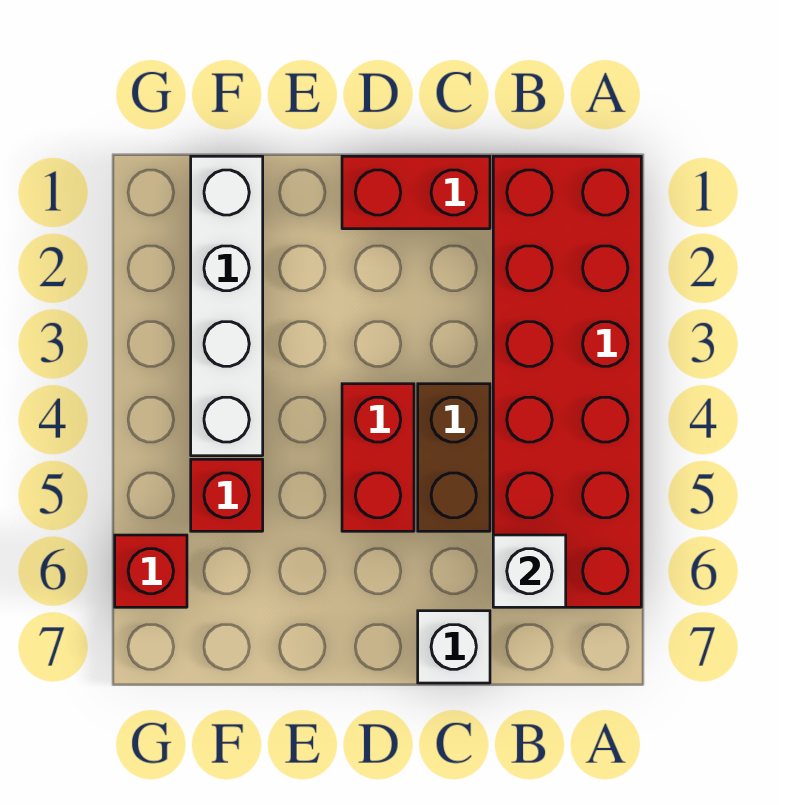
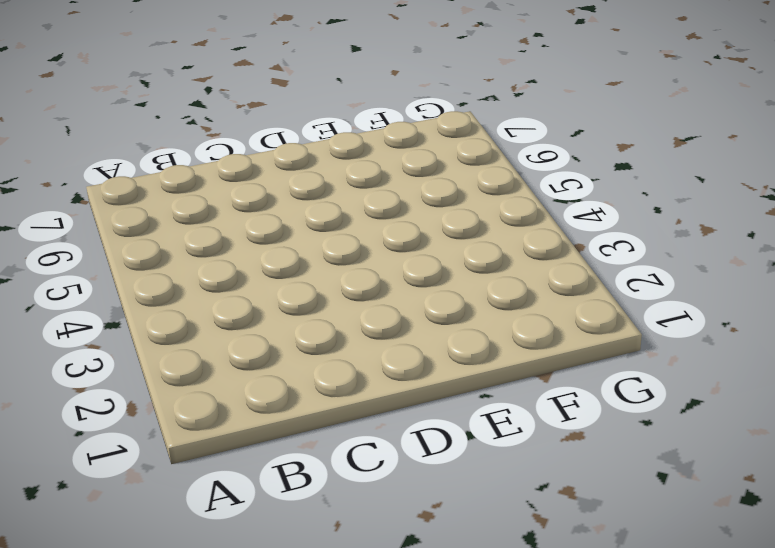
none -> red 2x6 brick [493,156,641,607]
none -> red 1x2 brick [342,156,490,229]

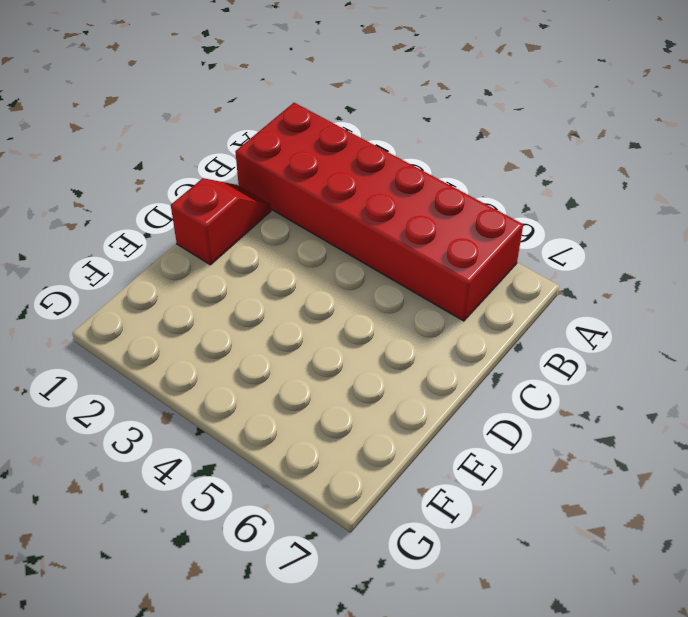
red 1x2 slope [171,178,271,265] -> red 1x2 brick [342,156,490,229]
none -> brown 1x2 brick [418,384,490,531]
none -> white 1x1 brick [418,611,490,683]

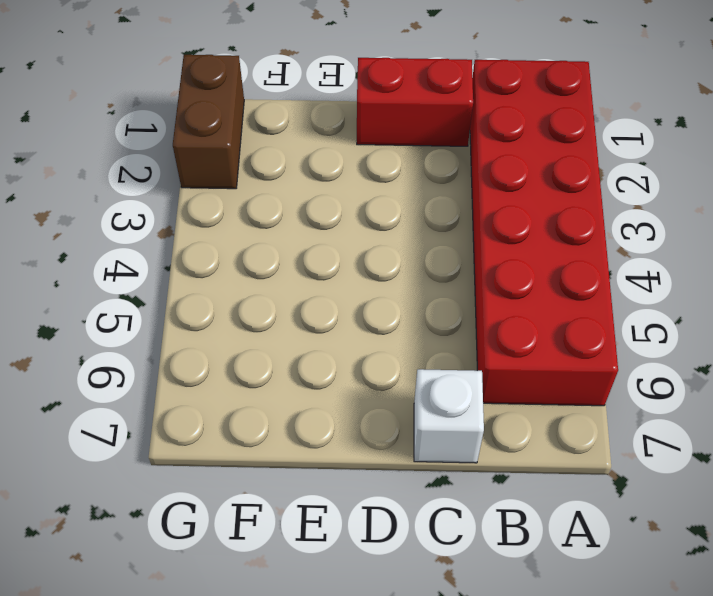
brown 1x2 brick [173,55,244,189] -> brown 1x2 brick moved to [418,384,490,531]
none -> red 1x2 brick [342,384,414,531]
none -> white 1x4 brick [191,156,263,456]

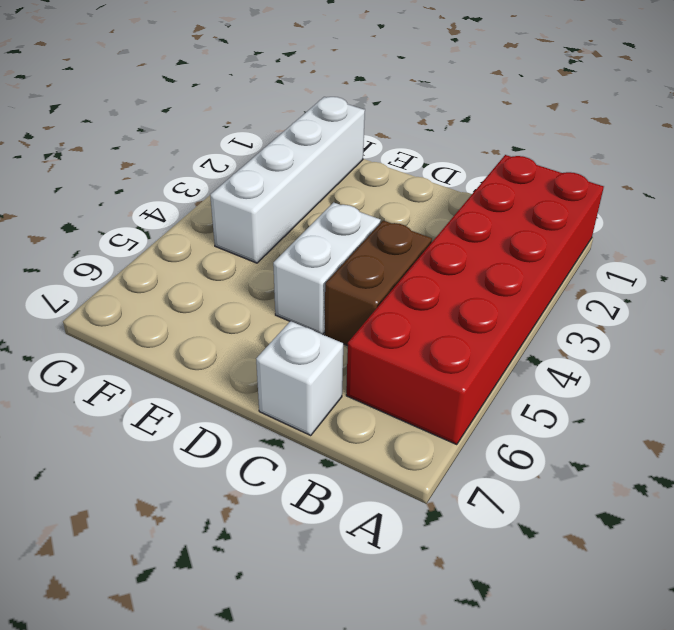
white 1x2 brick [273,202,381,335] -> red 1x2 brick [342,384,414,531]
none -> red 1x2 brick [342,156,490,229]
none -> red 1x1 brick [191,459,263,531]

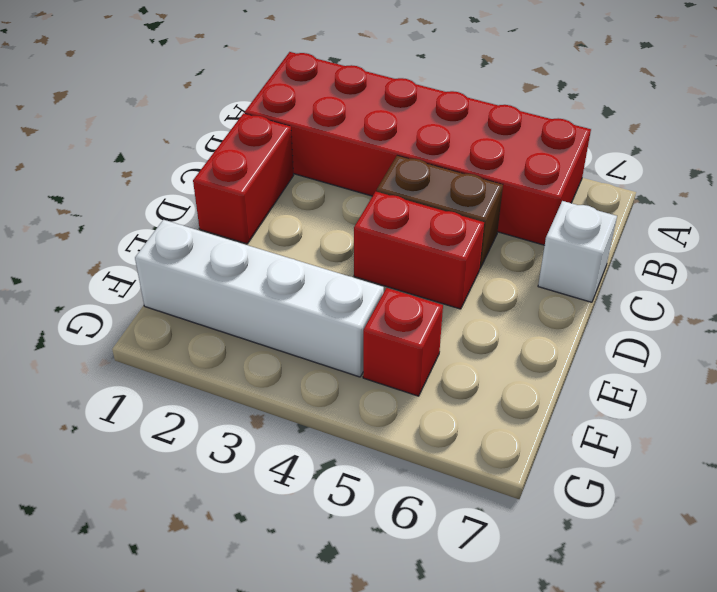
none -> red 1x1 brick [115,535,187,607]
none -> white 1x1 brick [493,535,566,607]

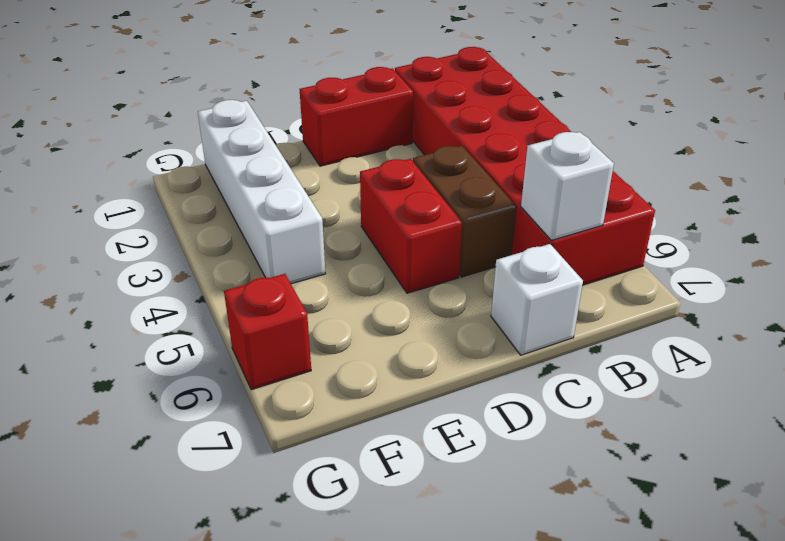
none -> red 1x1 brick [191,459,263,531]

